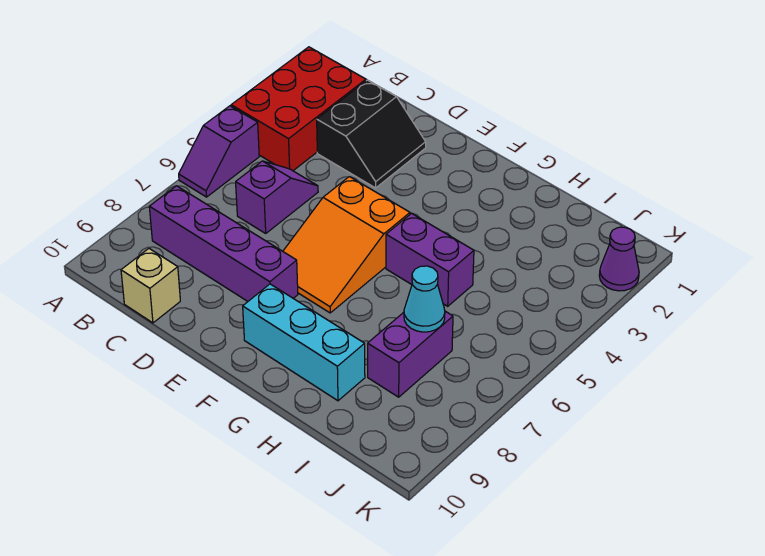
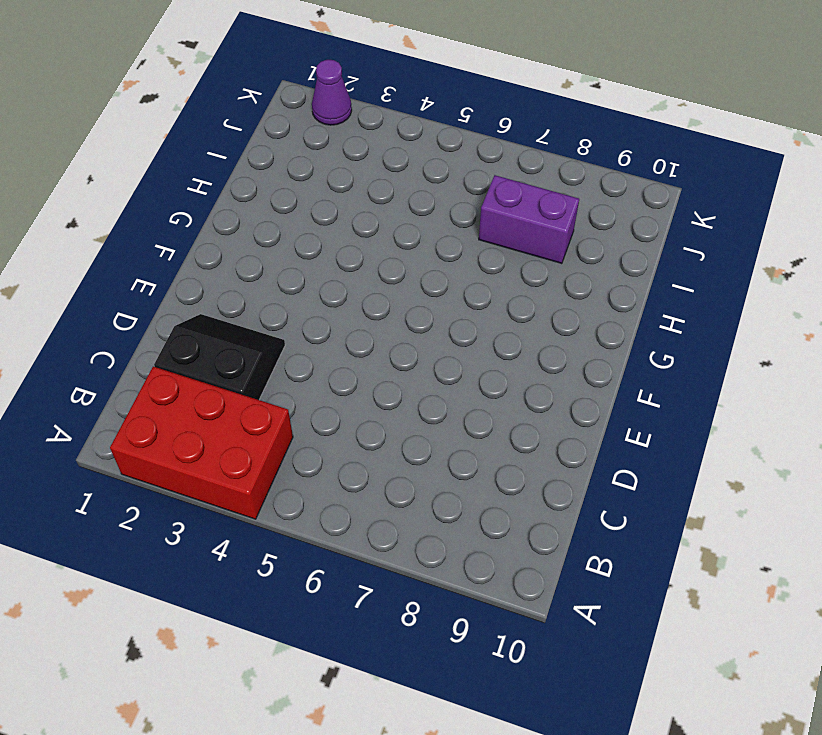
none -> purple 1x2 slope [179,106,259,197]
none -> purple 1x4 brick [149,186,298,301]
none -> purple 1x2 slope [236,161,318,233]

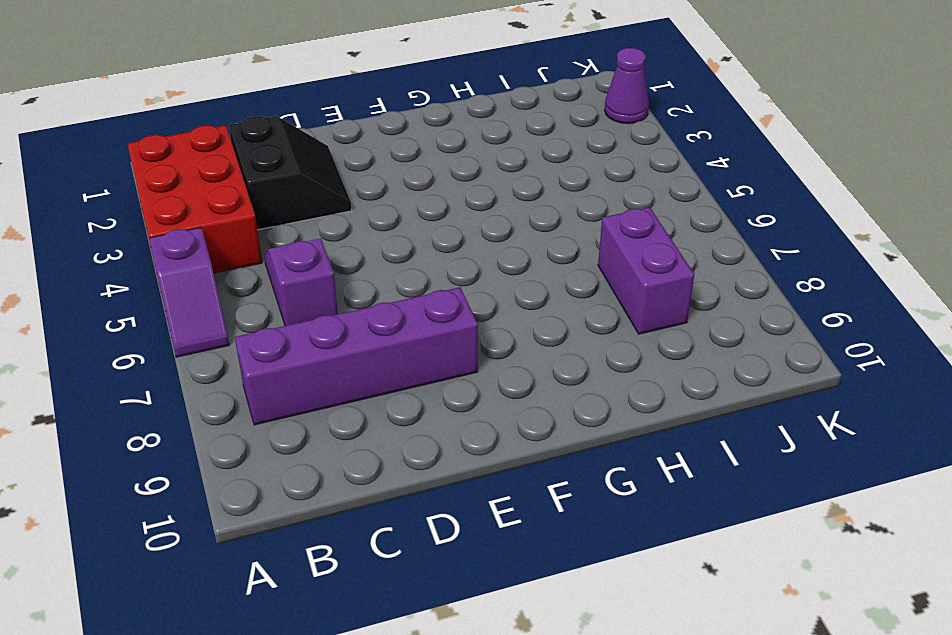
none -> tan 1x1 brick [121,249,180,323]
none -> orange 2x3 slope [283,177,410,313]
none -> cyan 1x3 brick [243,284,365,401]

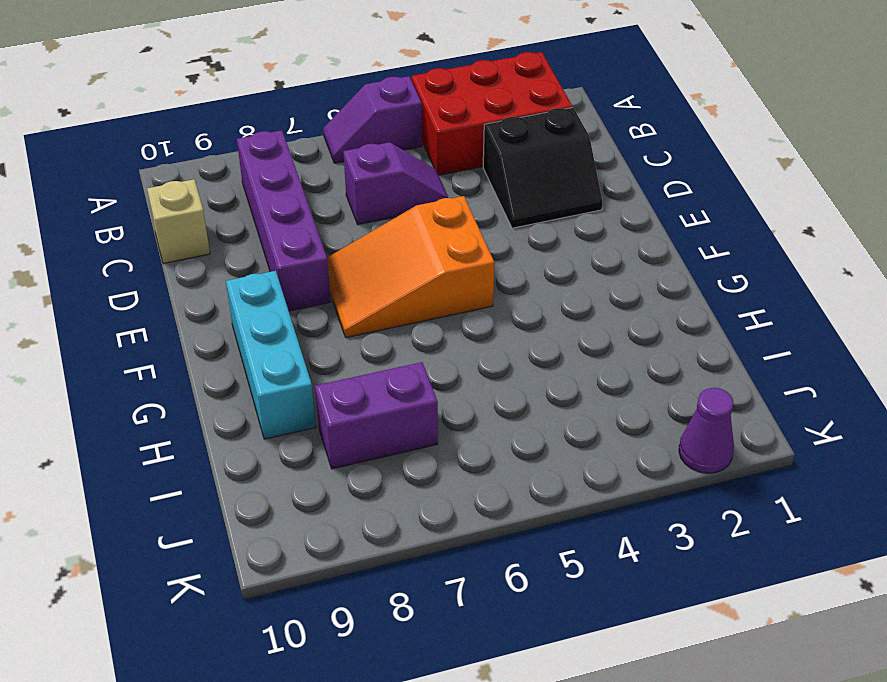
none -> purple 1x2 brick [386,213,474,306]
none -> cyan 1x1 cone [404,266,445,332]

